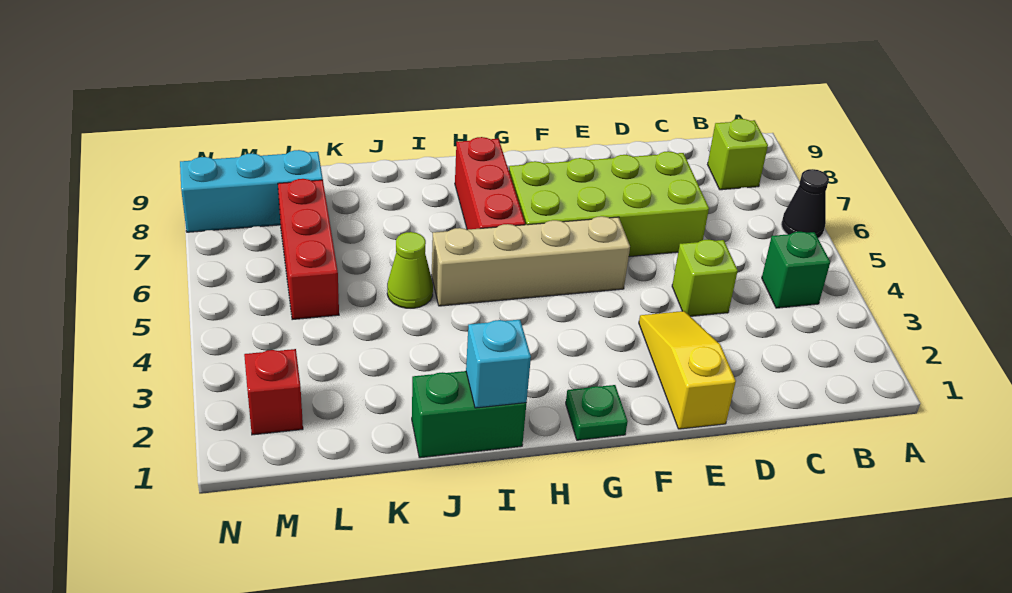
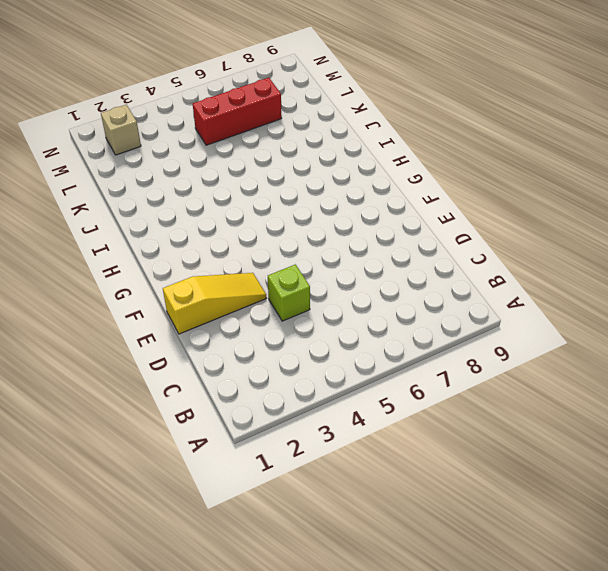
tan 1x1 brick [101,105,141,155] -> red 1x1 brick [244,349,303,435]
none -> black 1x1 cone [781,169,829,238]
none -> green 1x1 brick [762,232,830,308]
none -> lime 1x1 brick [708,119,768,190]

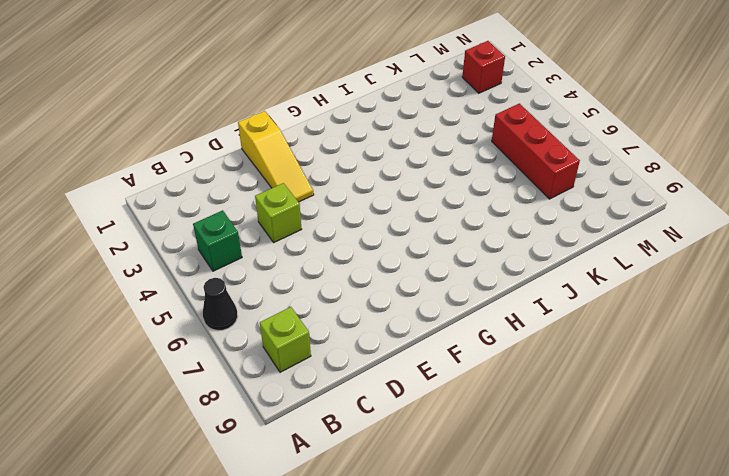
none -> lime 2x4 brick [509,151,709,257]
none -> tan 1x4 brick [432,216,630,306]
none -> green 1x1 plate [566,385,628,440]

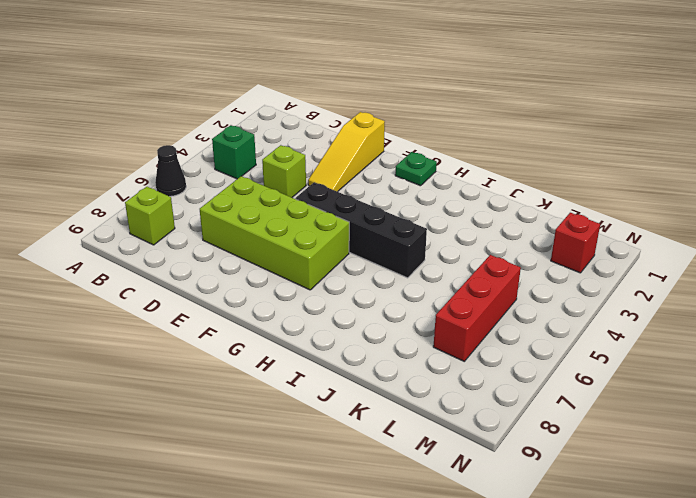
black 1x4 brick [295,182,427,278] -> tan 1x4 brick [432,216,630,306]
none -> red 1x3 brick [455,137,525,230]
none -> green 1x2 brick [412,371,526,458]
none -> lime 1x1 cone [387,232,433,308]

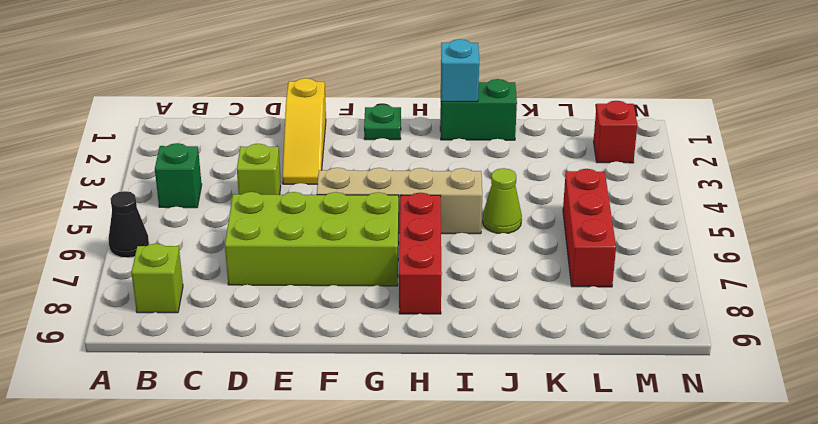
none -> cyan 1x3 brick [180,150,323,232]

